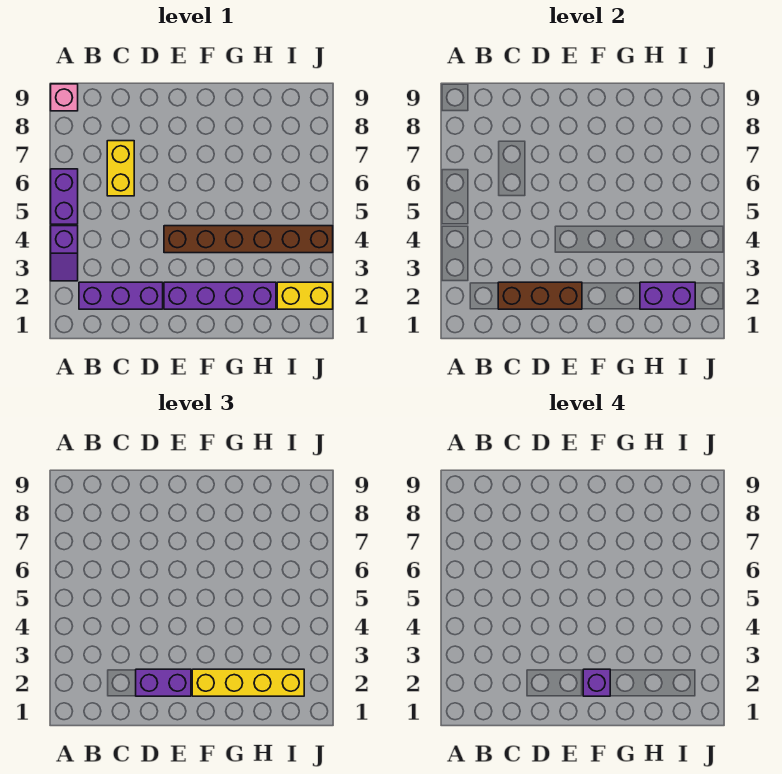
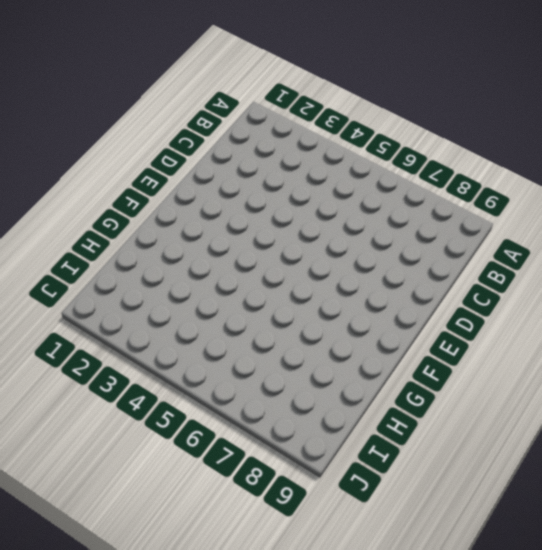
none -> purple 1x2 slope [51,226,78,281]
none -> purple 1x2 brick [51,169,78,224]
none -> pink 1x1 brick [51,84,78,111]

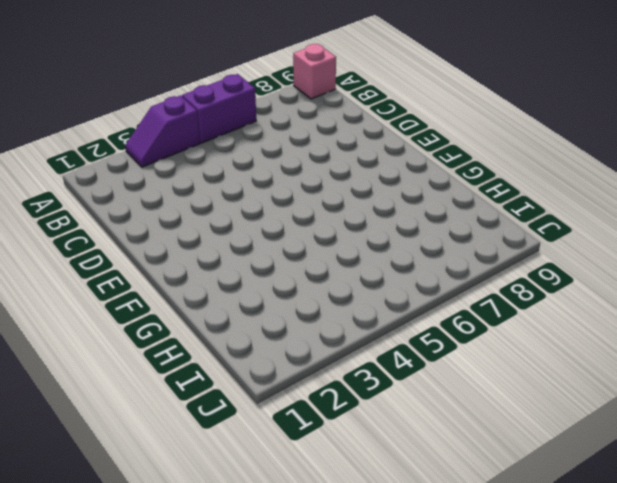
none -> purple 1x3 brick [79,282,163,309]
none -> yellow 1x2 brick [107,141,134,196]
none -> purple 1x4 brick [164,282,276,309]

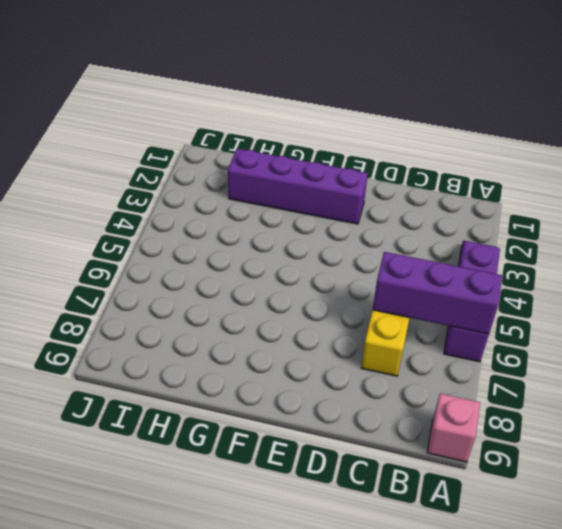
purple 1x3 brick [373,252,502,334] -> purple 1x3 brick moved to [79,282,163,309]
none -> brown 1x6 brick [164,226,333,253]
none -> yellow 1x2 brick [277,282,333,309]
none -> brown 1x3 brick [498,282,582,309]

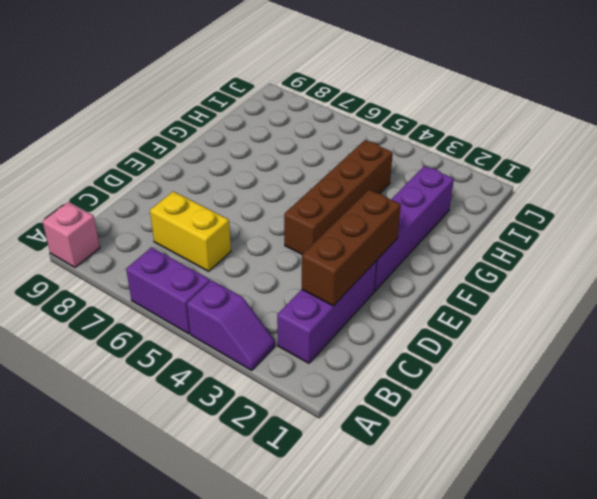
brown 1x4 brick [284,140,393,254] -> brown 1x6 brick [164,226,333,253]
none -> yellow 1x2 brick [277,282,333,309]
none -> purple 1x2 brick [640,282,695,309]
none -> purple 1x2 brick [136,669,191,696]

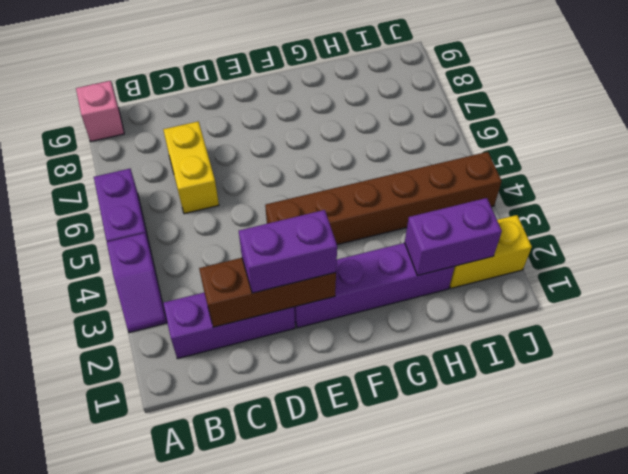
none -> yellow 1x4 brick [192,669,304,696]
none -> purple 1x1 brick [583,669,610,696]

